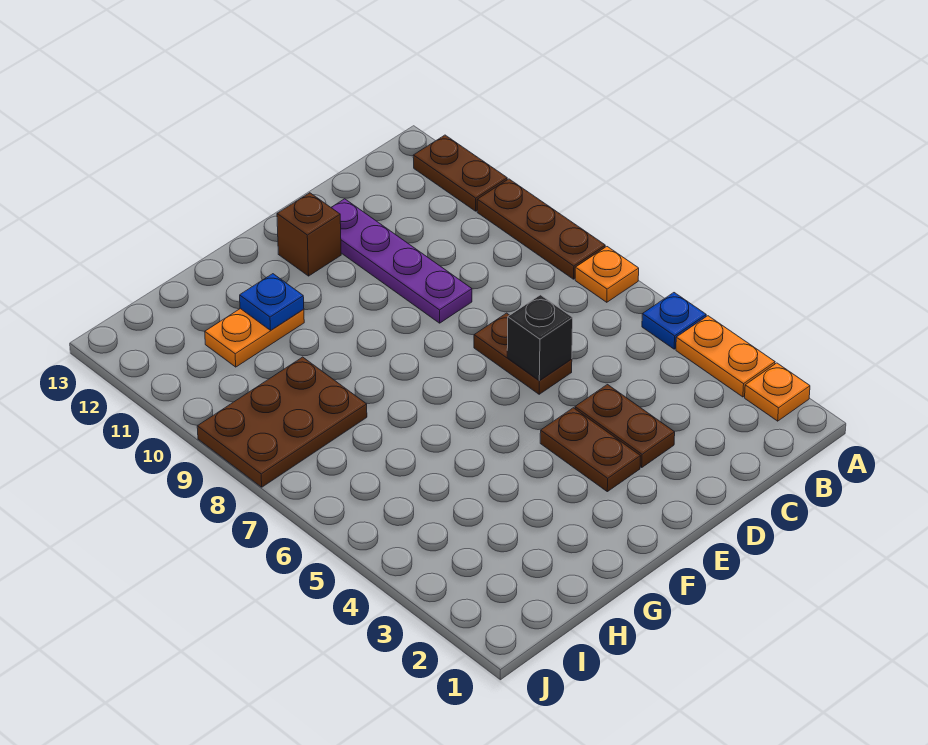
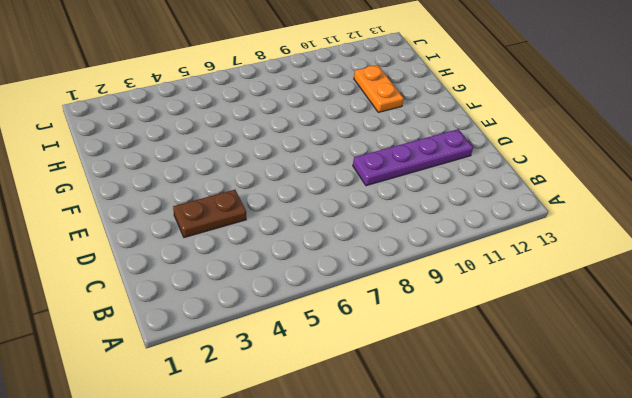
none -> orange 1x1 plate [745,363,810,421]
none -> orange 1x2 plate [676,316,775,397]
none -> blue 1x1 plate [642,293,706,349]

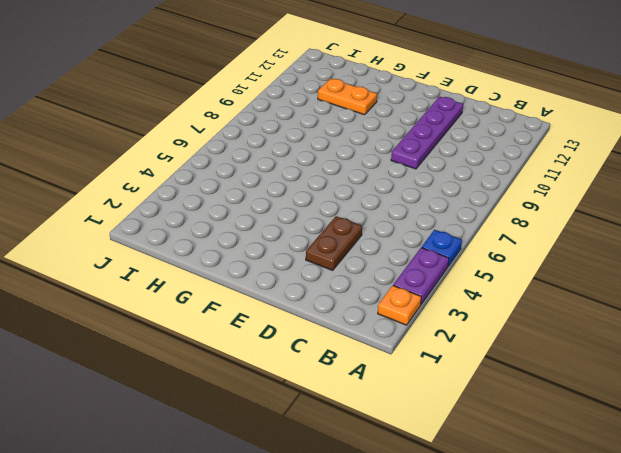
purple 1x2 plate [393,247,449,304] -> orange 1x2 plate [676,316,775,397]
none -> orange 1x1 plate [575,247,639,302]
none -> brown 1x3 plate [477,179,605,279]
none -> brown 1x2 plate [413,135,507,211]

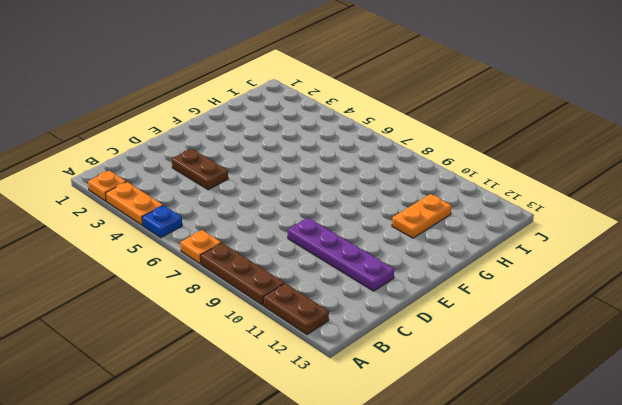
none -> brown 1x2 plate [474,313,572,394]
none -> brown 1x2 plate [540,408,641,492]
none -> brown 1x1 brick [277,193,341,276]

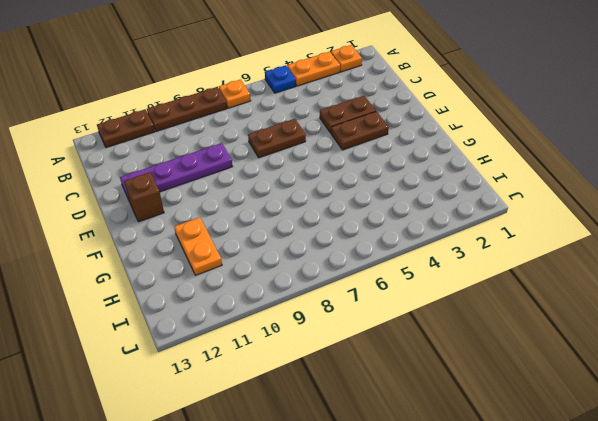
none -> brown 2x3 plate [197,357,367,487]
none -> black 1x1 brick [507,295,573,381]
none -> blue 1x1 plate [240,274,304,330]

